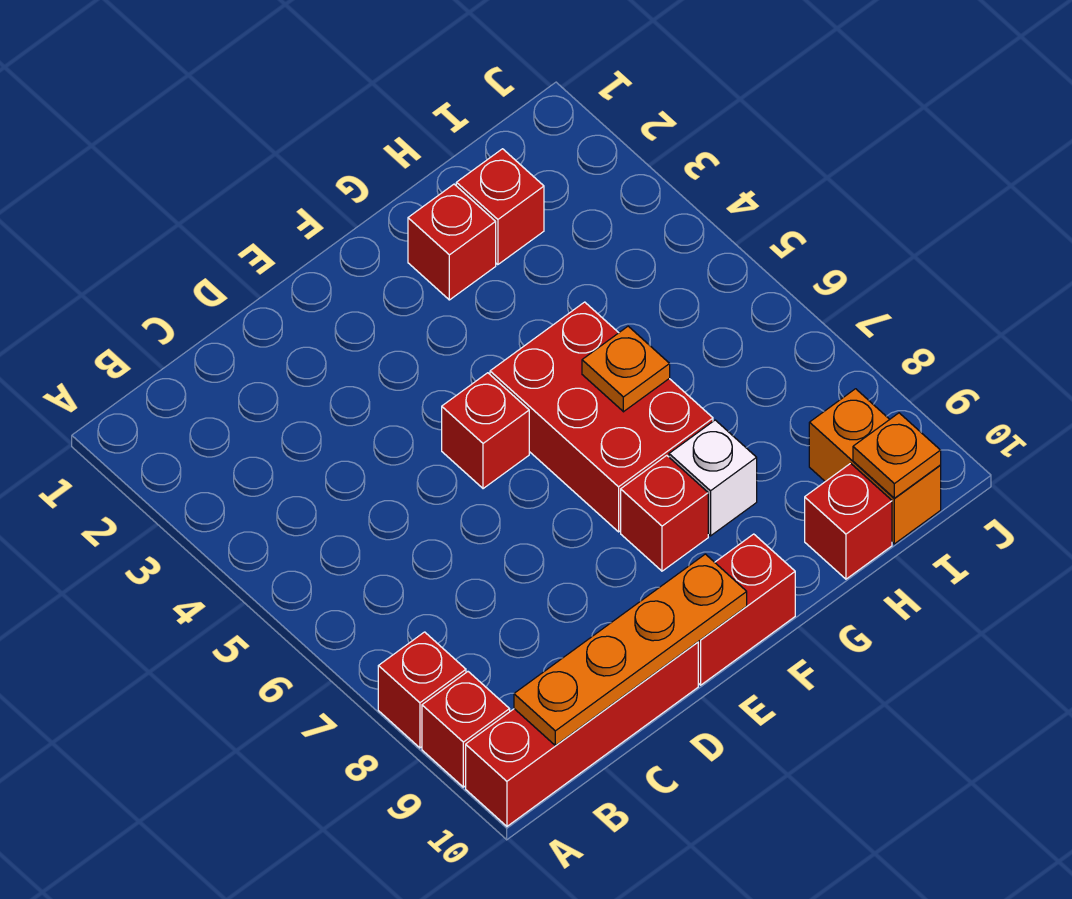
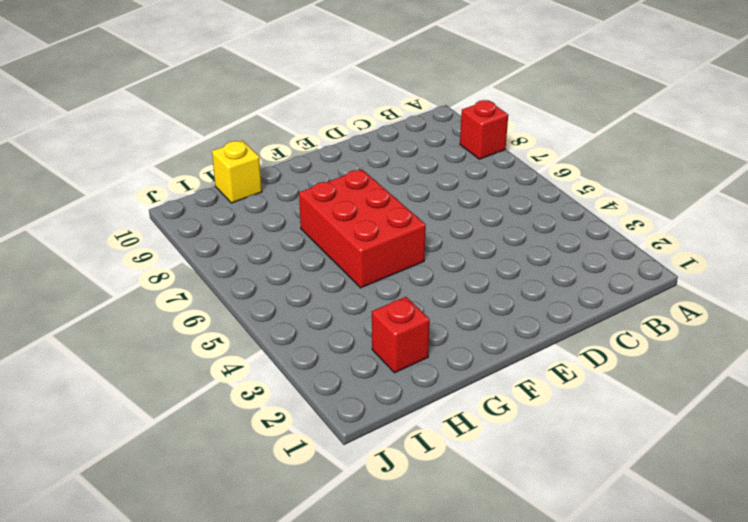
yellow 1x1 brick [212,141,262,203] -> red 1x1 brick [805,463,892,579]
none -> red 1x1 brick [422,672,510,787]
none -> red 1x4 brick [466,642,698,826]
none -> red 1x1 brick [442,373,529,489]

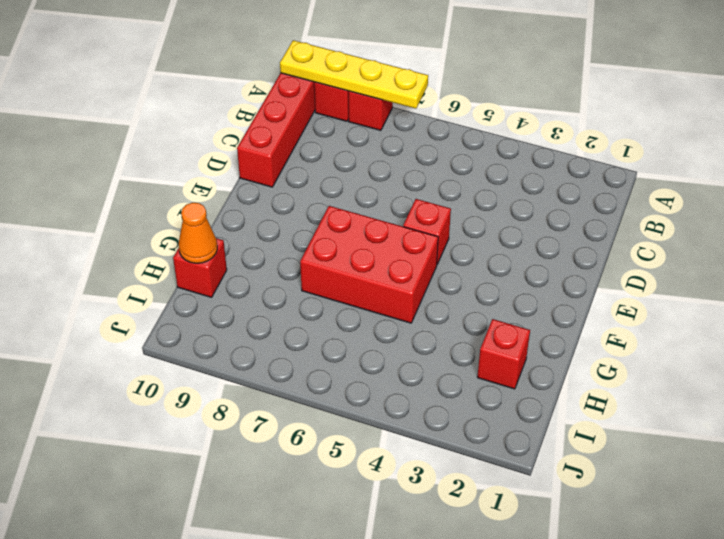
yellow 1x4 plate [280,40,428,109] -> none
orange 1x1 cone [179,203,217,263] -> none
none -> red 1x2 brick [698,534,795,685]
none -> red 1x1 brick [621,455,708,571]
none -> red 1x1 brick [408,184,496,300]

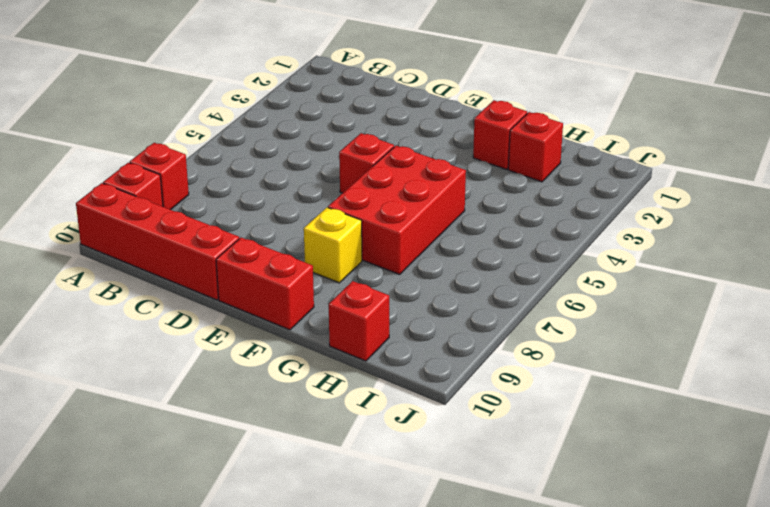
yellow 1x1 brick [304,207,362,283] -> red 1x1 brick [621,455,708,571]
none -> white 1x1 brick [669,420,757,536]
none -> orange 1x2 brick [809,389,941,544]
none -> orange 1x4 plate [514,554,747,745]

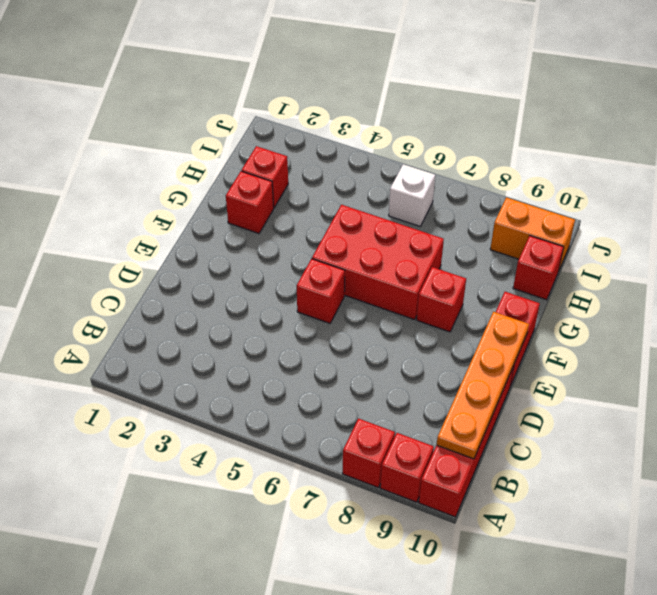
white 1x1 brick [389,164,435,226] -> white 1x1 brick moved to [669,420,757,536]
none -> orange 1x1 plate [582,326,670,412]
none -> orange 1x1 plate [853,413,941,498]

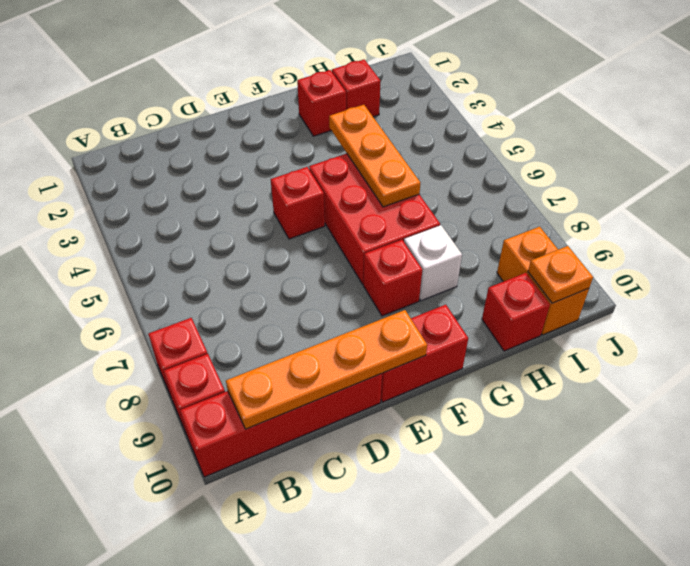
orange 1x3 plate [329,105,420,207] -> orange 1x1 plate [582,326,670,412]

